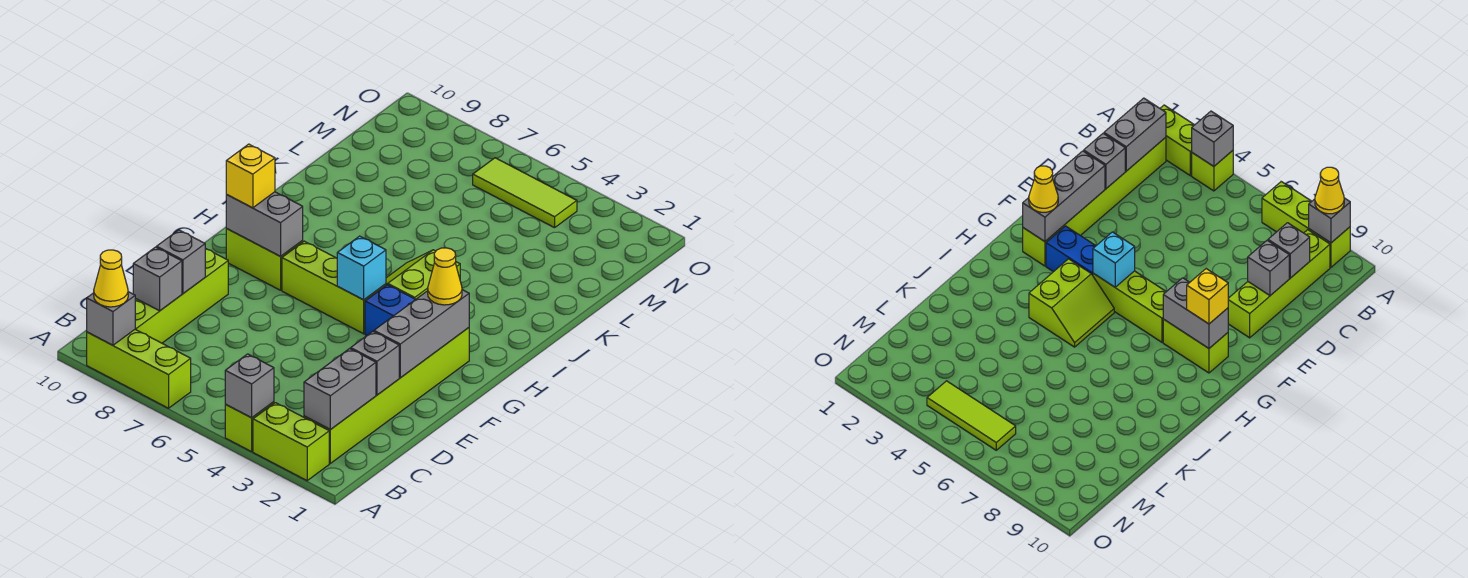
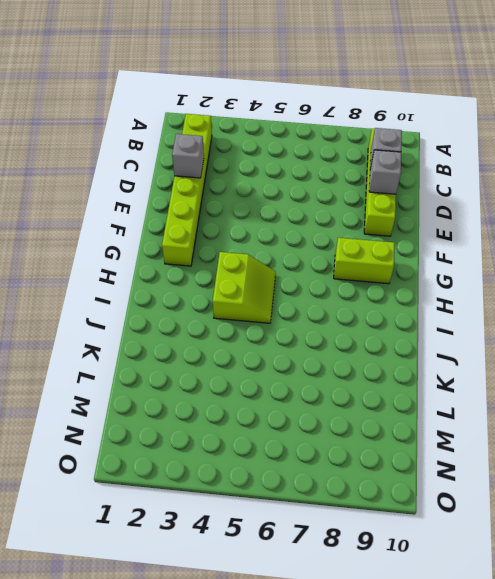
none -> lime 1x2 brick [253,403,329,481]
none -> lime 1x1 brick [225,402,274,452]
none -> lime 1x3 brick [87,329,191,408]

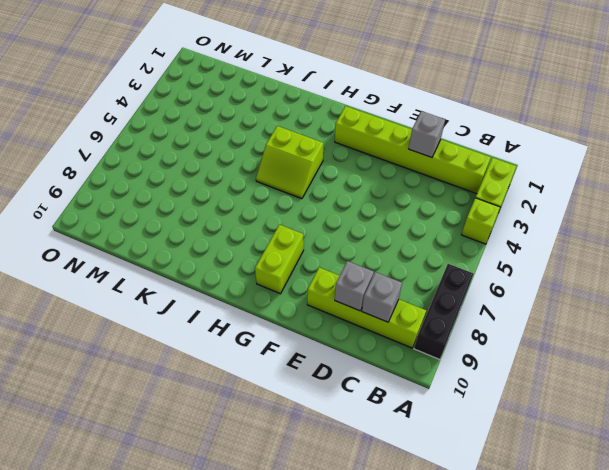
black 1x3 brick [414,264,474,359] -> lime 1x3 brick [87,329,191,408]
none -> blue 1x2 brick [365,285,416,335]
none -> lime 1x3 brick [282,241,386,334]
none -> lime 1x3 tile [473,158,577,228]

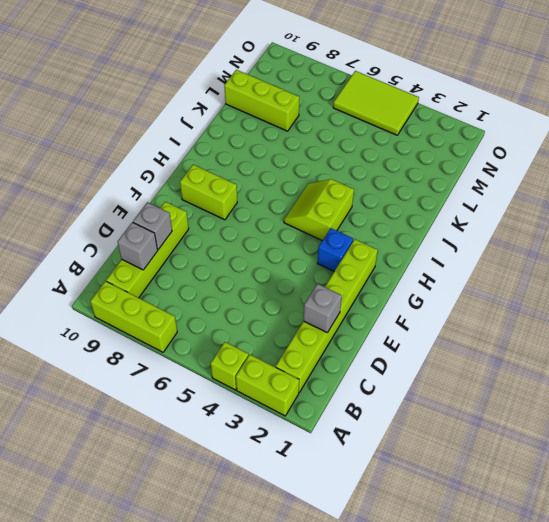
blue 1x1 brick [317,228,353,271] -> blue 1x2 brick [365,285,416,335]
lime 1x3 brick [224,70,299,131] -> lime 1x3 brick moved to [282,241,386,334]
lime 2x3 tile [333,71,419,135] -> lime 1x3 tile [473,158,577,228]
none -> grey 1x1 brick [225,354,274,418]
none -> grey 1x1 brick [87,292,135,345]
none -> grey 1x2 brick [304,349,376,430]

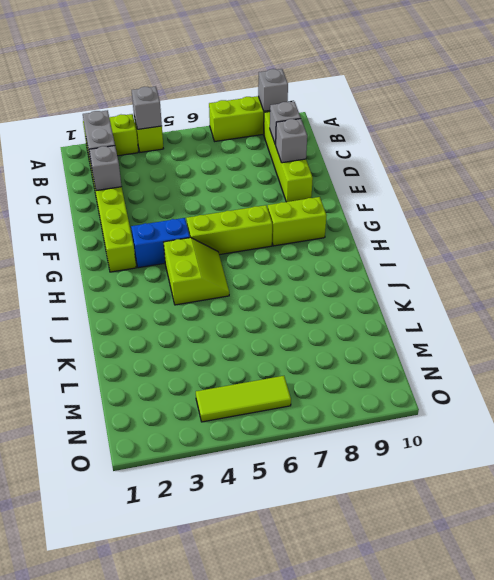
none -> grey 1x3 brick [374,290,469,378]
none -> cyan 1x1 brick [337,236,386,300]
none -> grey 1x2 brick [226,192,303,256]

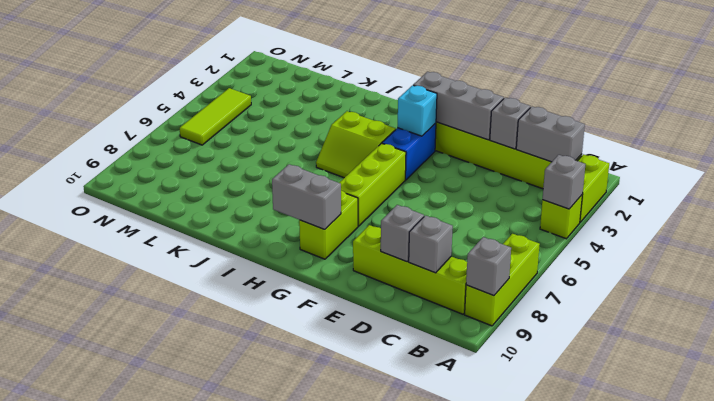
cyan 1x1 brick [397,85,437,136] -> cyan 1x1 brick moved to [337,236,386,300]
grey 1x2 brick [272,164,341,229] -> grey 1x2 brick turned to [226,192,303,256]
none -> yellow 1x1 cone [94,250,128,307]
none -> yellow 1x1 cone [428,248,462,305]
none -> yellow 1x1 brick [226,144,275,208]

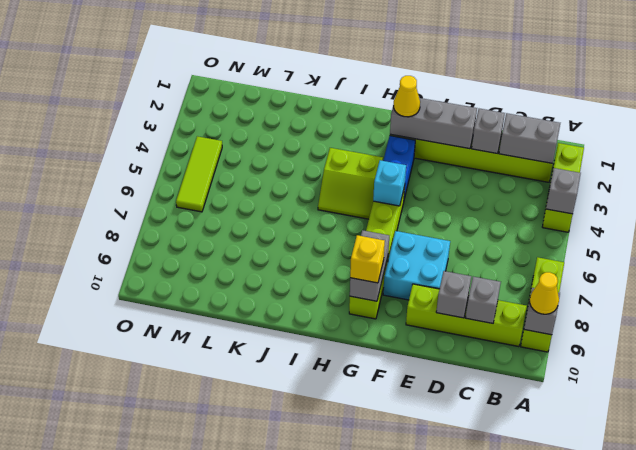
cyan 2x2 brick [383,231,450,300] -> none

